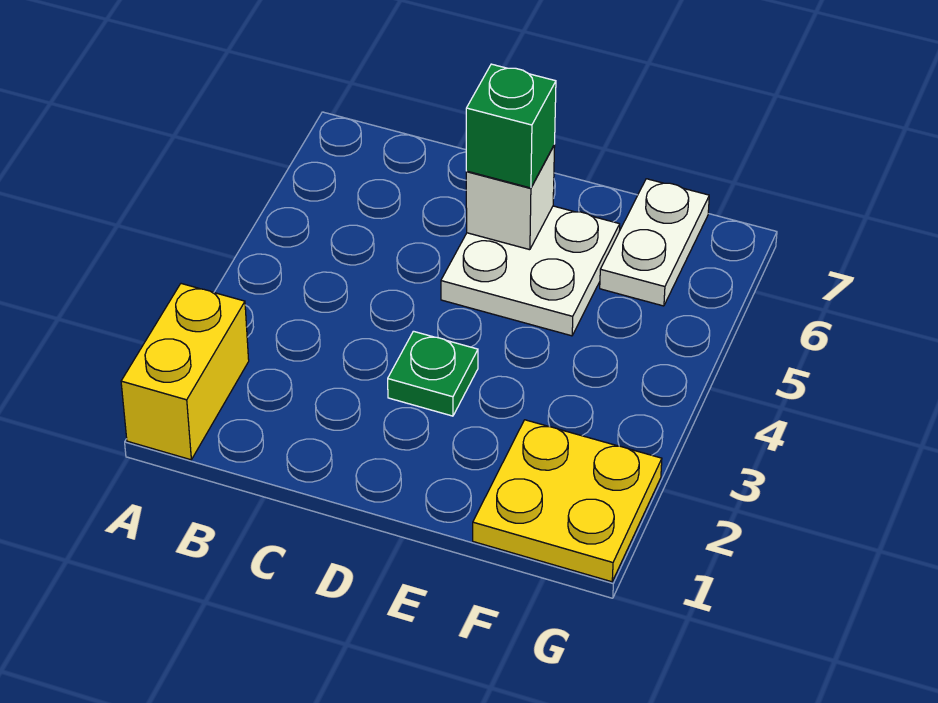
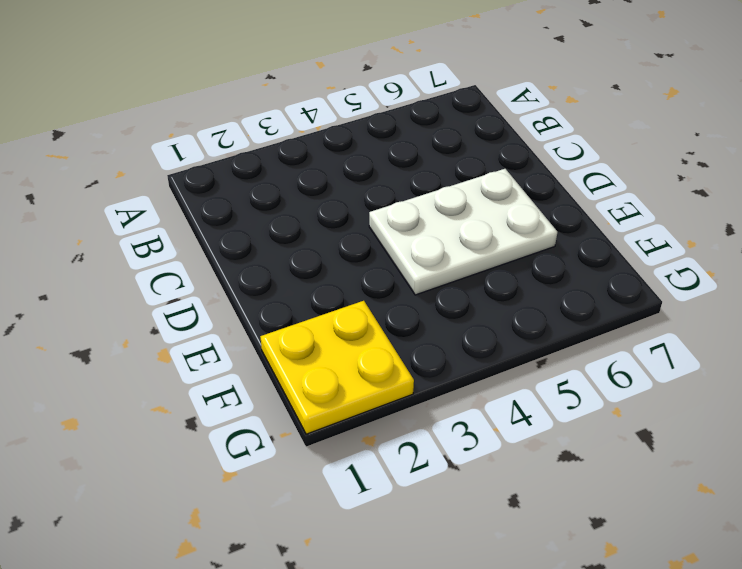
white 2x3 plate [369,169,557,295] -> white 2x2 plate [441,206,620,336]
none -> yellow 1x2 brick [121,284,249,460]
none -> green 1x1 plate [388,331,478,416]

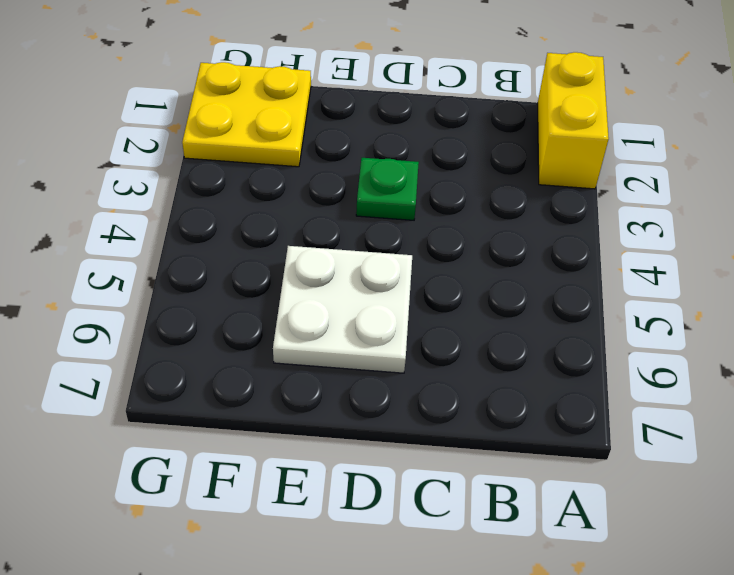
none -> white 1x2 plate [600,179,709,306]
none -> white 1x1 brick [466,145,555,250]

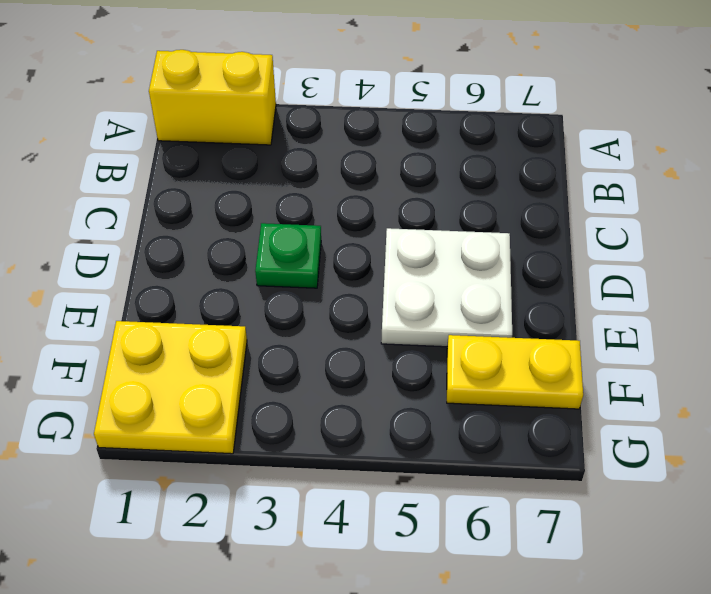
yellow 1x2 plate [447,335,583,409] -> white 1x2 plate [600,179,709,306]
none -> white 1x1 brick [466,145,555,250]
none -> green 1x1 brick [466,64,556,188]

